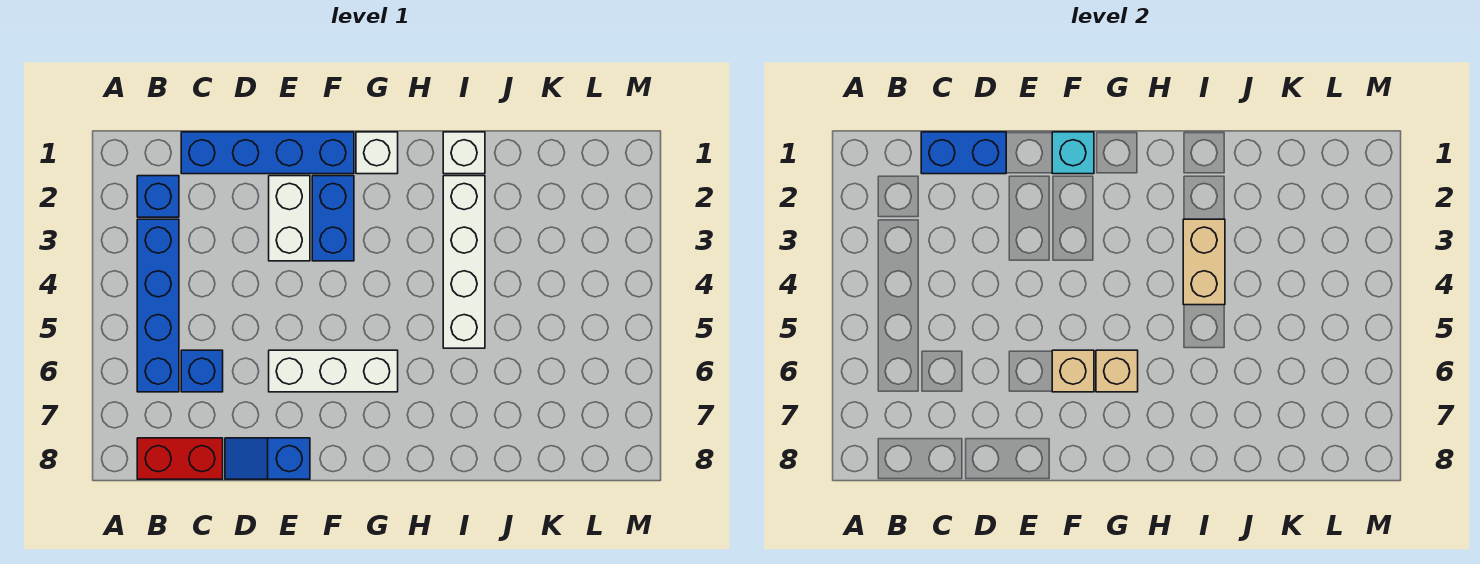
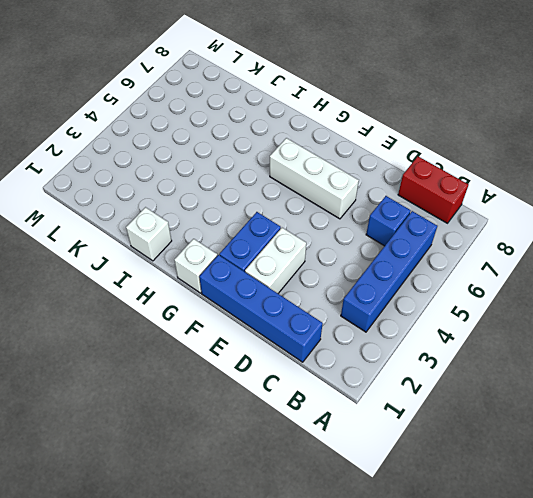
none -> blue 1x1 brick [137,176,179,217]
none -> blue 1x2 slope [225,438,310,479]
none -> white 1x4 brick [443,176,485,348]

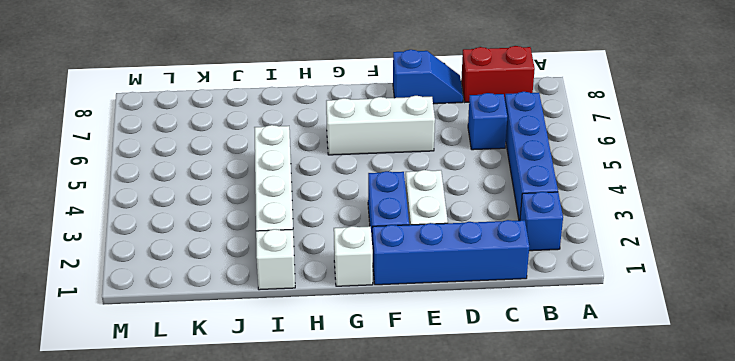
none -> blue 1x2 brick [921,132,1006,174]
none -> cyan 1x1 brick [1052,132,1094,174]
none -> tan 1x1 brick [1052,350,1094,392]

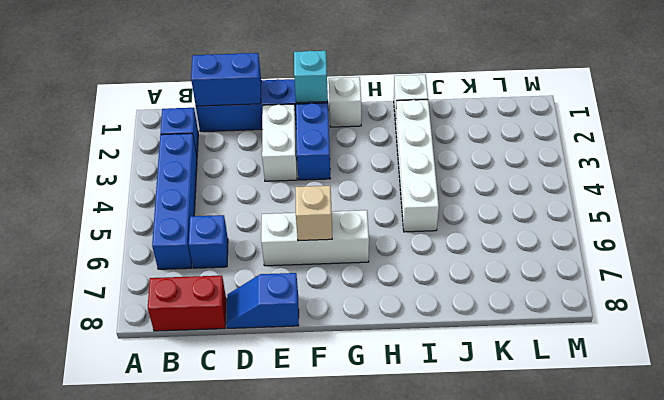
none -> tan 1x1 brick [1096,350,1138,392]
none -> tan 1x2 brick [1183,219,1225,305]

